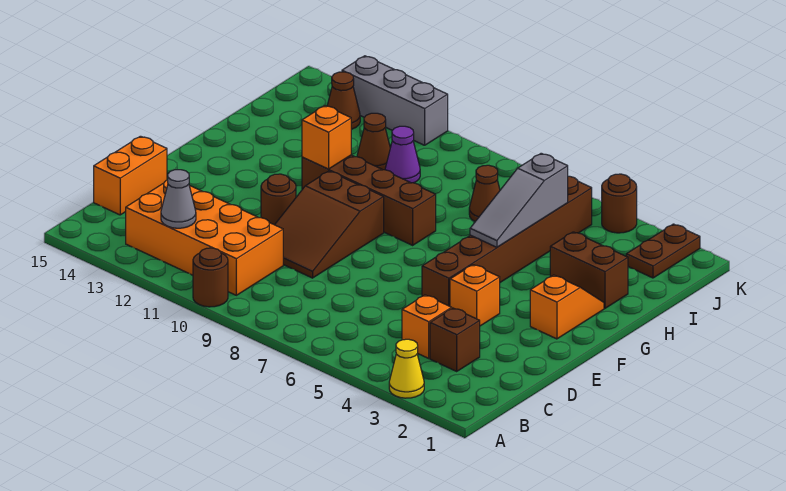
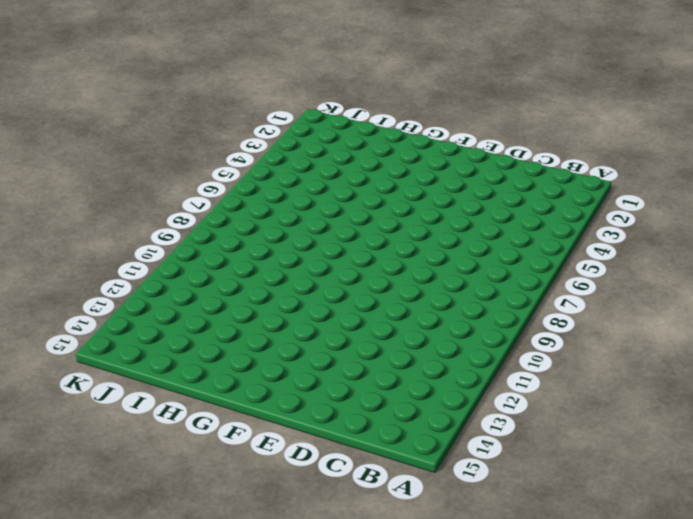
none -> yellow 1x1 cone [389,339,424,398]
none -> brown 1x1 round brick [193,248,228,307]
none -> orange 2x4 brick [126,180,283,295]

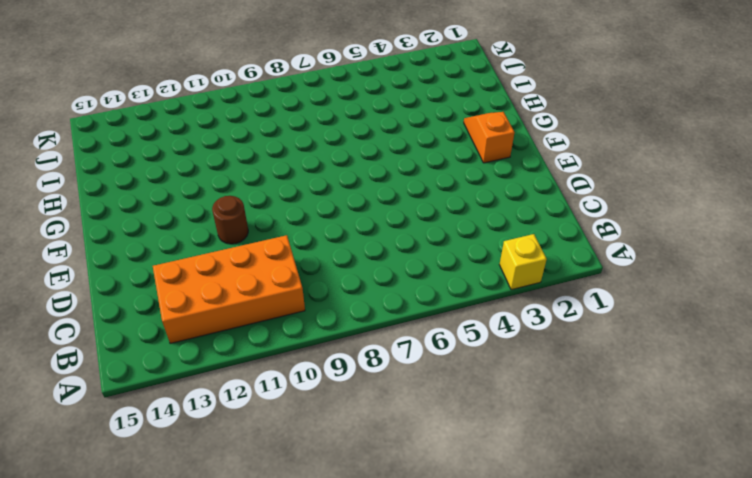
yellow 1x1 brick [499,234,547,290] -> yellow 1x1 cone [389,339,424,398]
none -> brown 1x1 round brick [193,248,228,307]
none -> brown 1x1 brick [430,308,480,371]
none -> orange 1x1 brick [402,295,452,358]

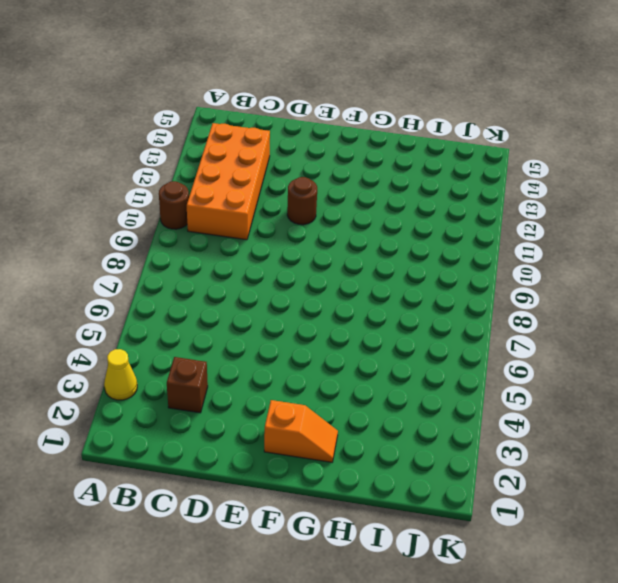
none -> orange 1x1 brick [402,295,452,358]
none -> orange 1x2 brick [94,136,167,215]
none -> brown 2x3 slope [275,171,384,278]

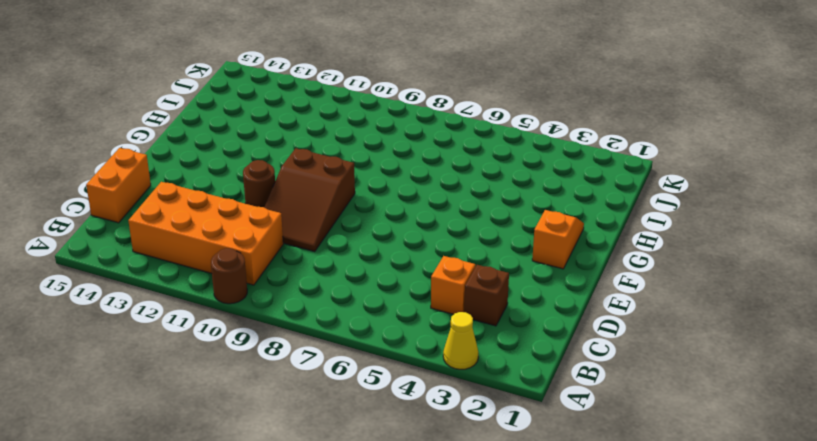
none -> orange 1x1 brick [450,265,500,326]
none -> brown 1x6 brick [422,176,592,306]
none -> brown 1x4 brick [302,155,436,245]

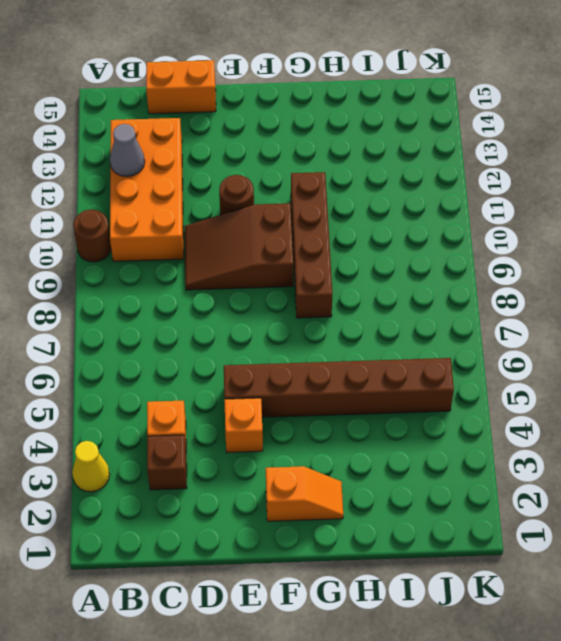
none -> brown 1x2 brick [550,232,628,308]
none -> brown 1x1 cone [469,165,500,221]
none -> purple 1x1 cone [385,126,420,183]

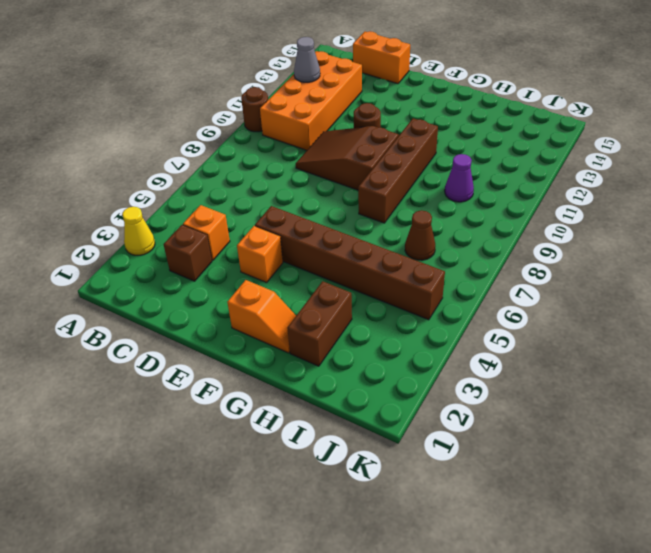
none -> brown 1x1 cone [357,113,390,170]
none -> brown 1x2 plate [626,224,700,278]
none -> brown 1x1 cone [327,72,360,129]

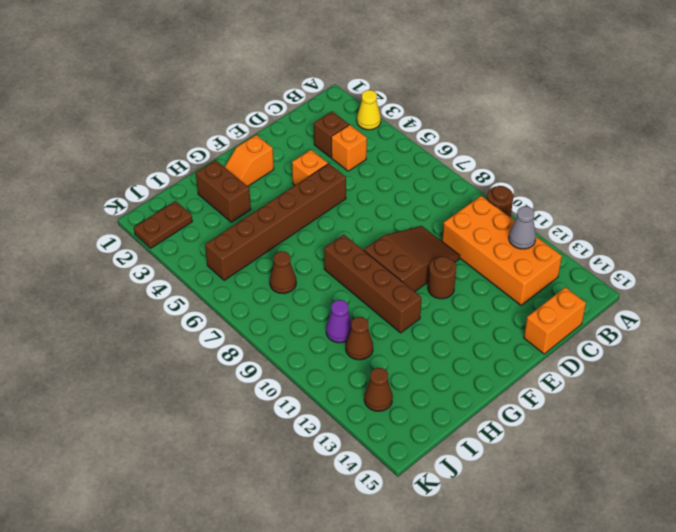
none -> brown 1x1 round brick [602,174,637,233]
none -> grey 1x3 brick [342,56,448,145]
none -> grey 1x3 slope [470,153,568,247]

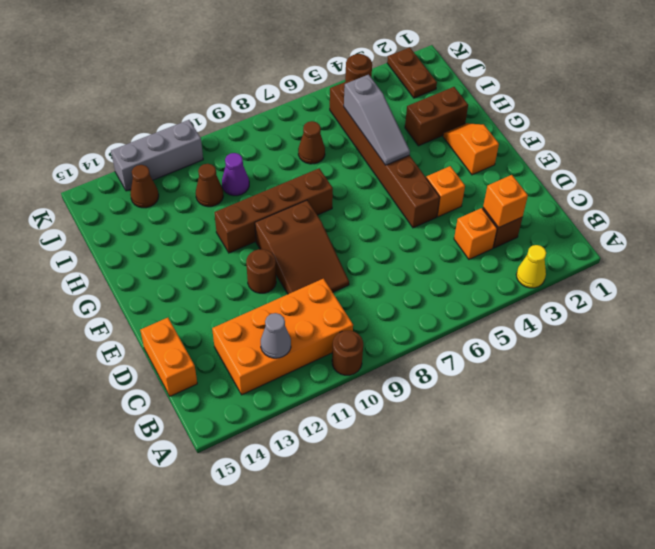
orange 1x1 brick [483,175,528,228] -> orange 1x1 brick moved to [302,106,351,169]

